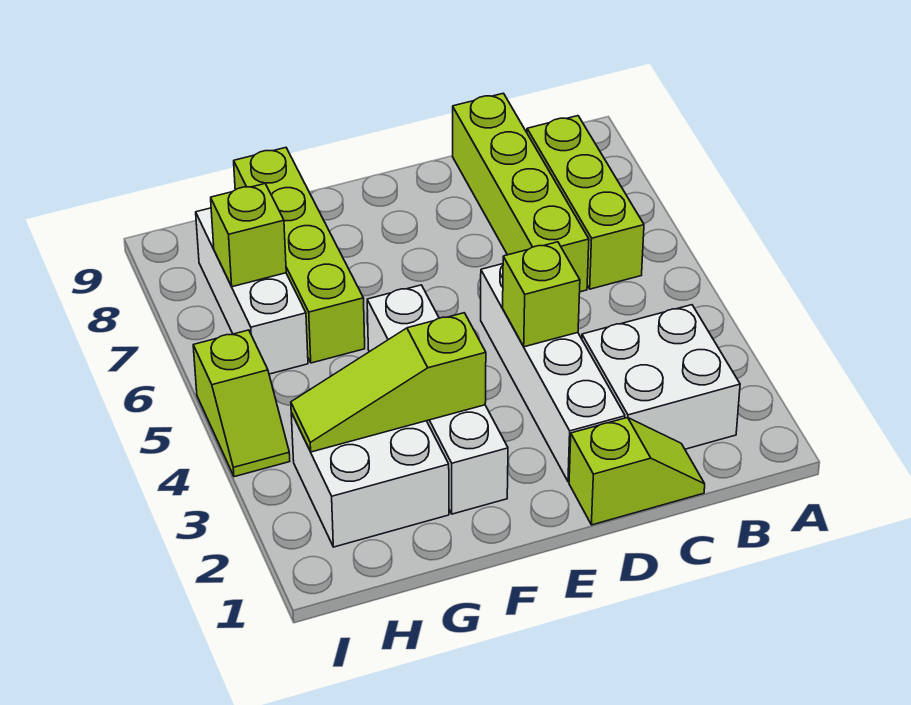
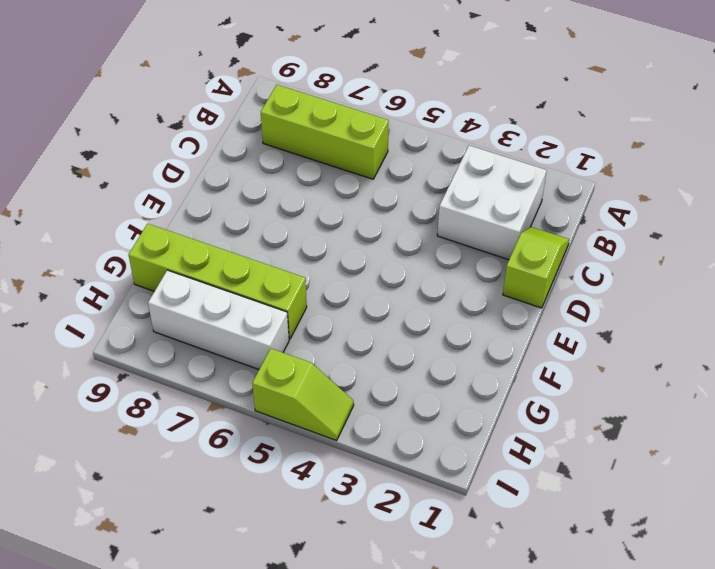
none -> lime 1x4 brick [453,93,589,292]
none -> white 1x4 brick [481,264,625,482]
none -> white 1x4 brick [367,285,508,514]

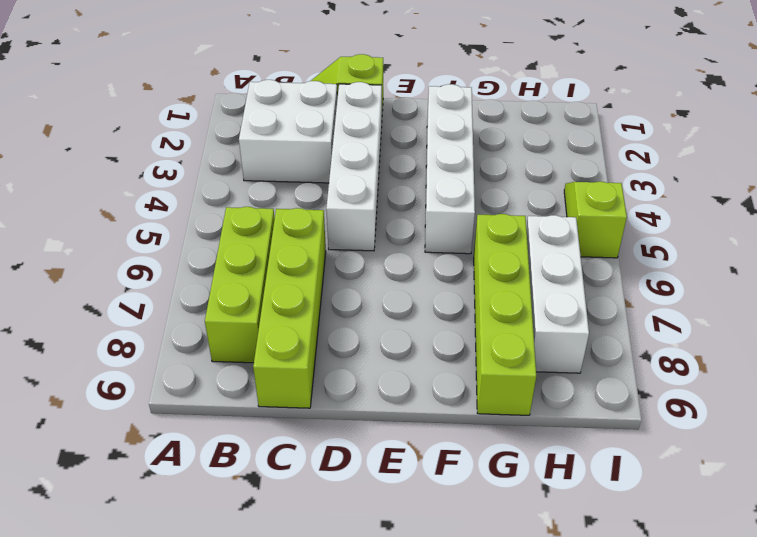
none -> white 2x2 brick [291,413,449,547]
none -> lime 1x1 brick [503,242,580,347]
none -> lime 1x3 slope [291,313,486,452]

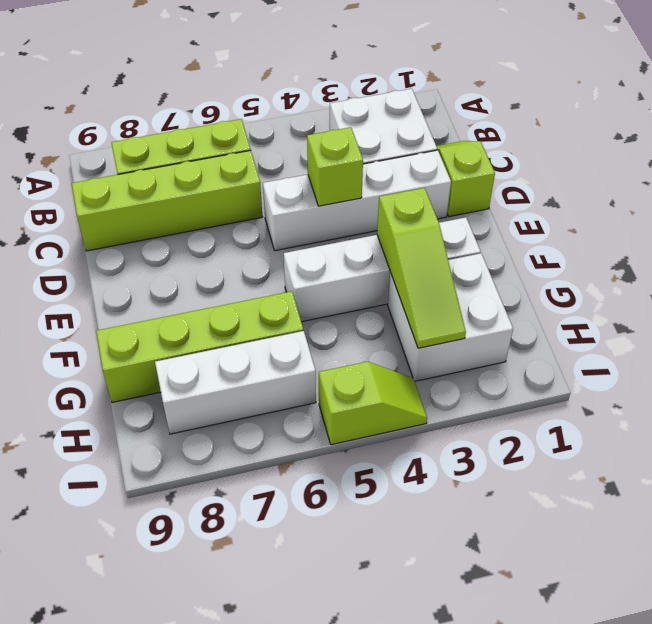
none -> lime 1x1 brick [211,184,286,287]

